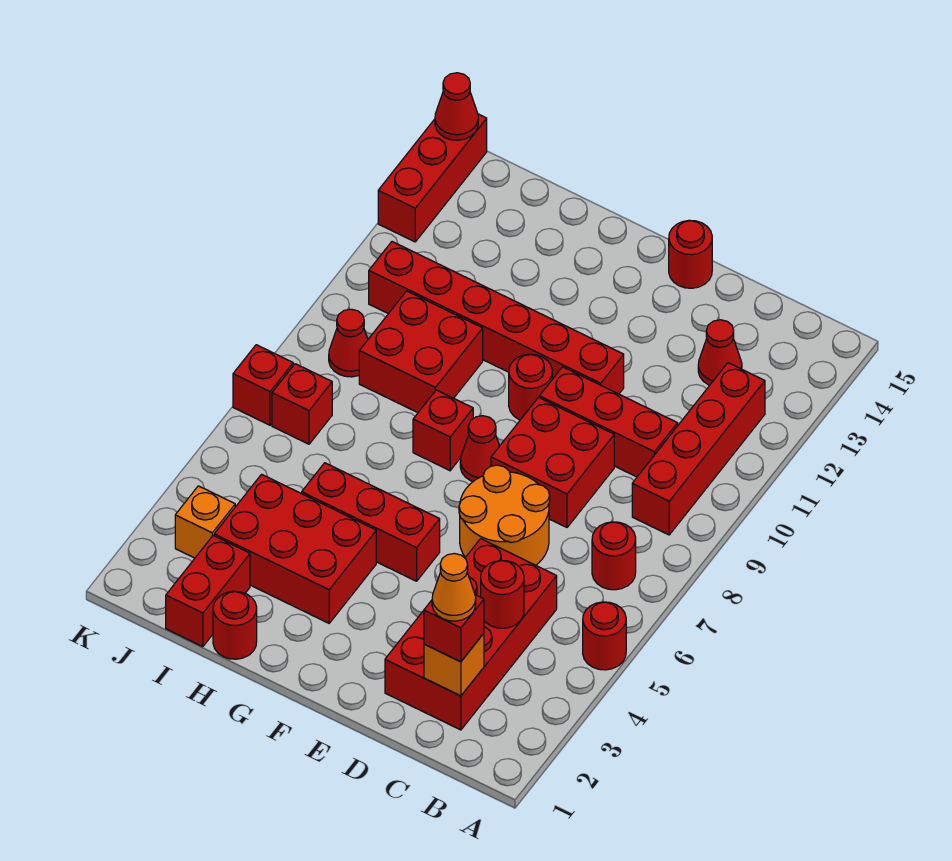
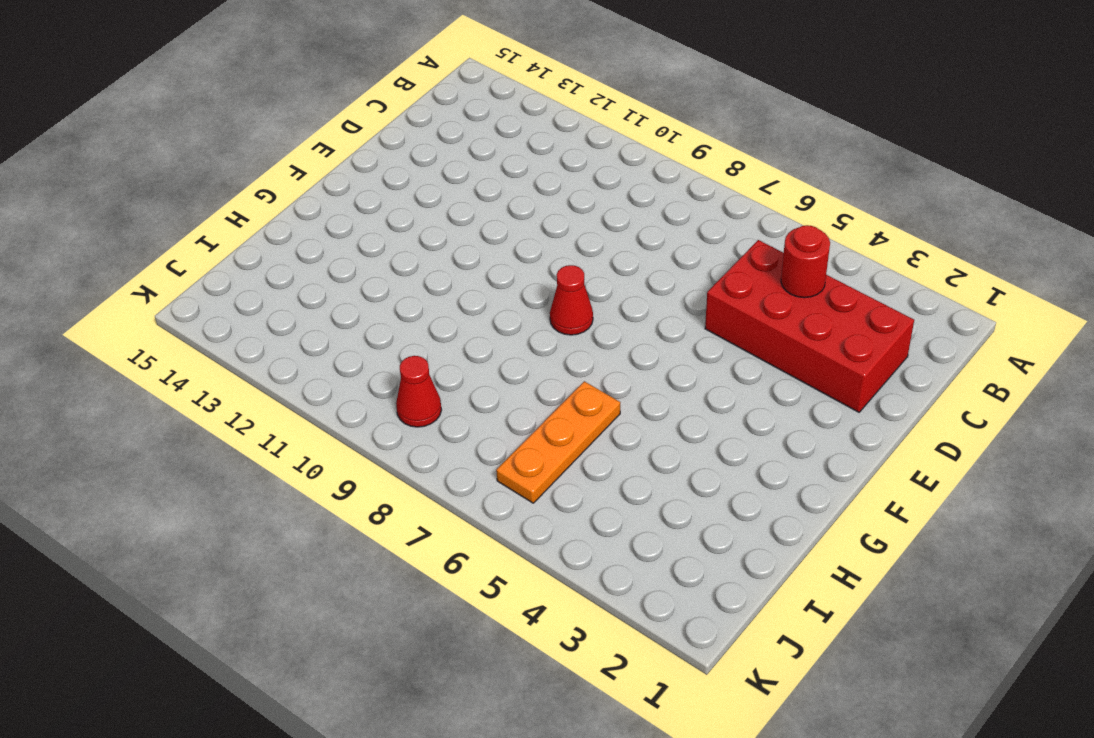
orange 1x3 plate [496,381,620,503] -> none
none -> red 1x1 round brick [583,602,626,670]
none -> red 1x1 round brick [592,522,636,590]
none -> red 1x4 brick [632,363,765,535]

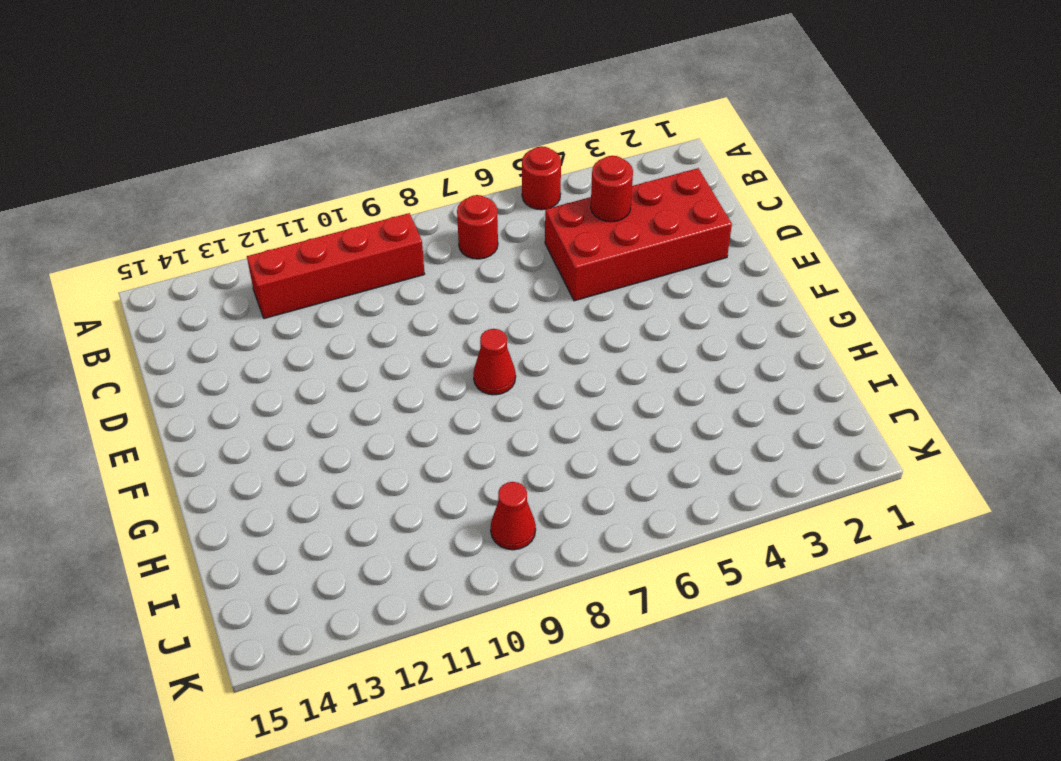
none -> red 1x3 brick [539,367,678,477]
none -> red 1x1 cone [698,320,742,385]
none -> orange 2x2 round brick [459,465,550,565]

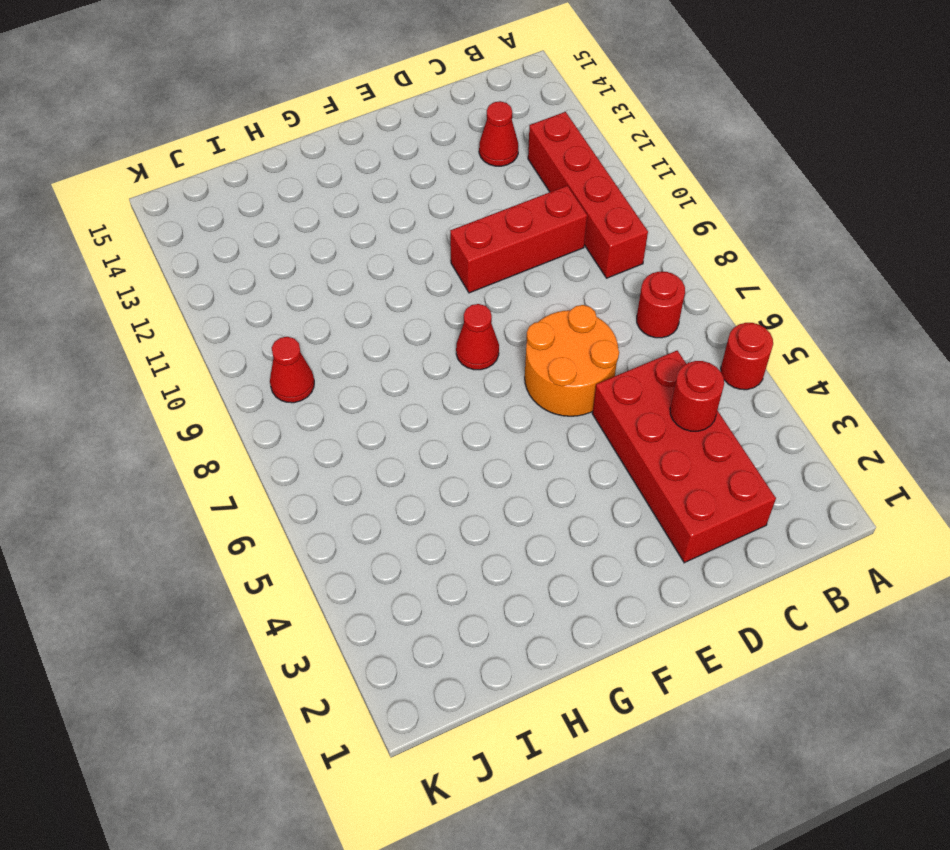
none -> red 2x2 brick [491,397,614,527]
none -> red 1x6 brick [369,242,624,394]
none -> red 1x1 round brick [669,220,712,288]

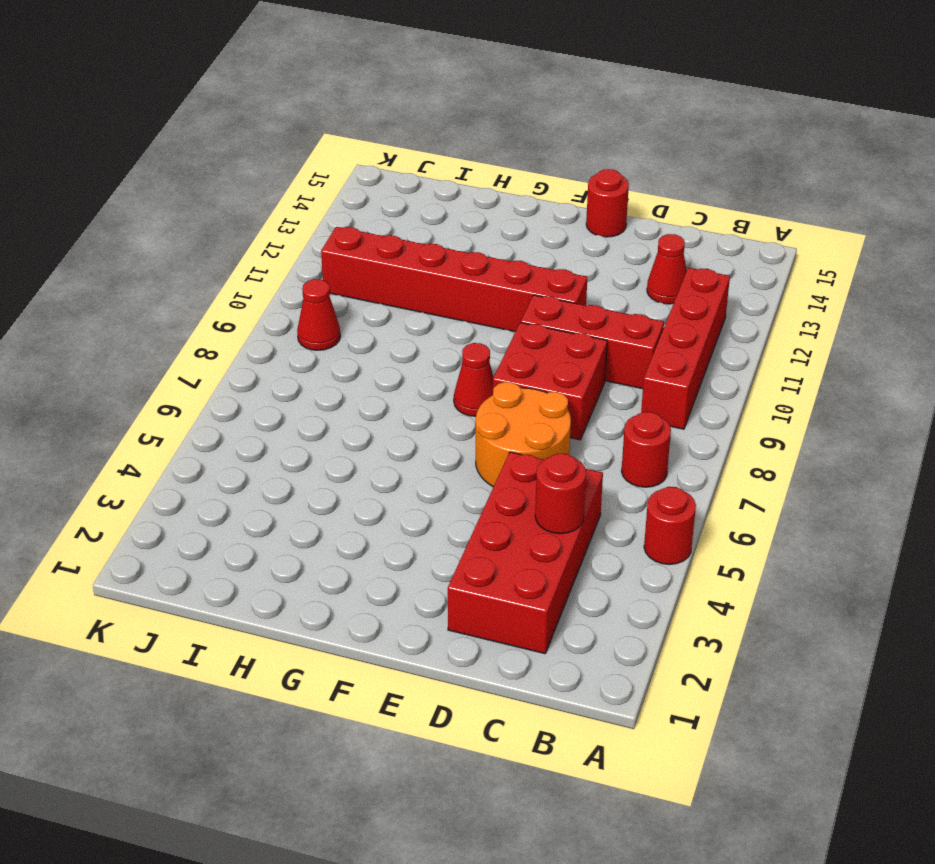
none -> red 1x3 brick [302,463,440,581]
none -> red 1x1 round brick [509,354,552,420]
none -> red 2x3 brick [214,474,376,623]

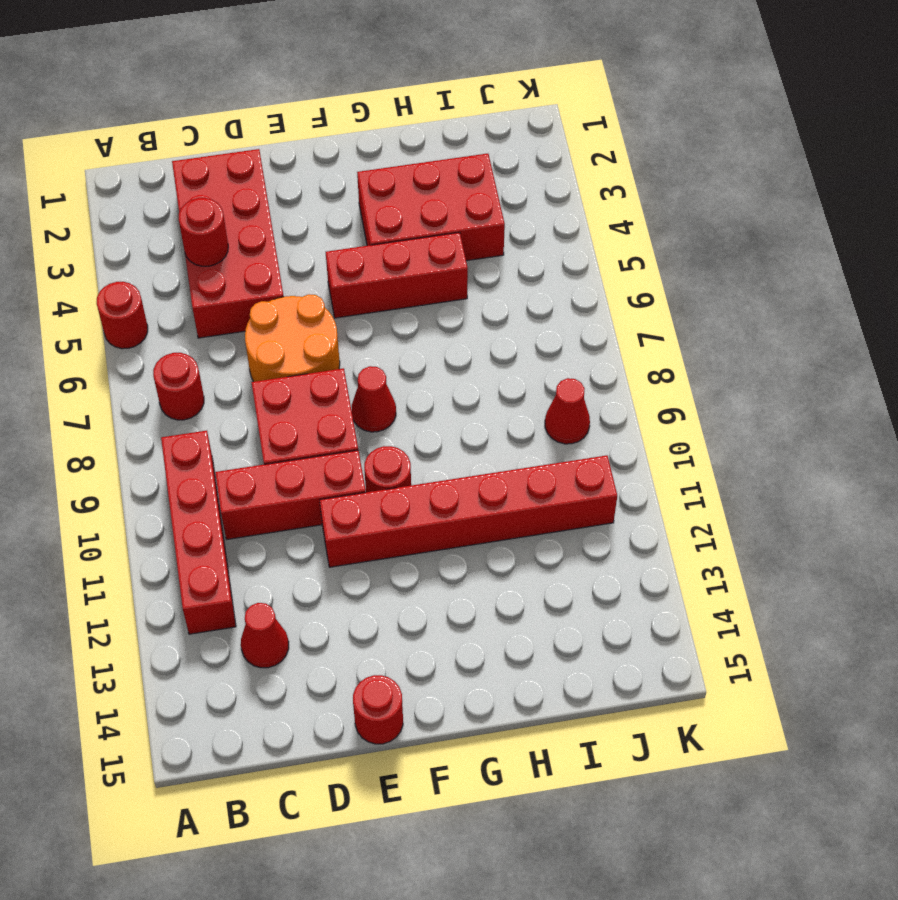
none -> red 1x1 brick [413,390,473,471]
none -> red 1x1 round brick [213,591,257,659]
none -> red 2x2 brick [359,291,483,413]

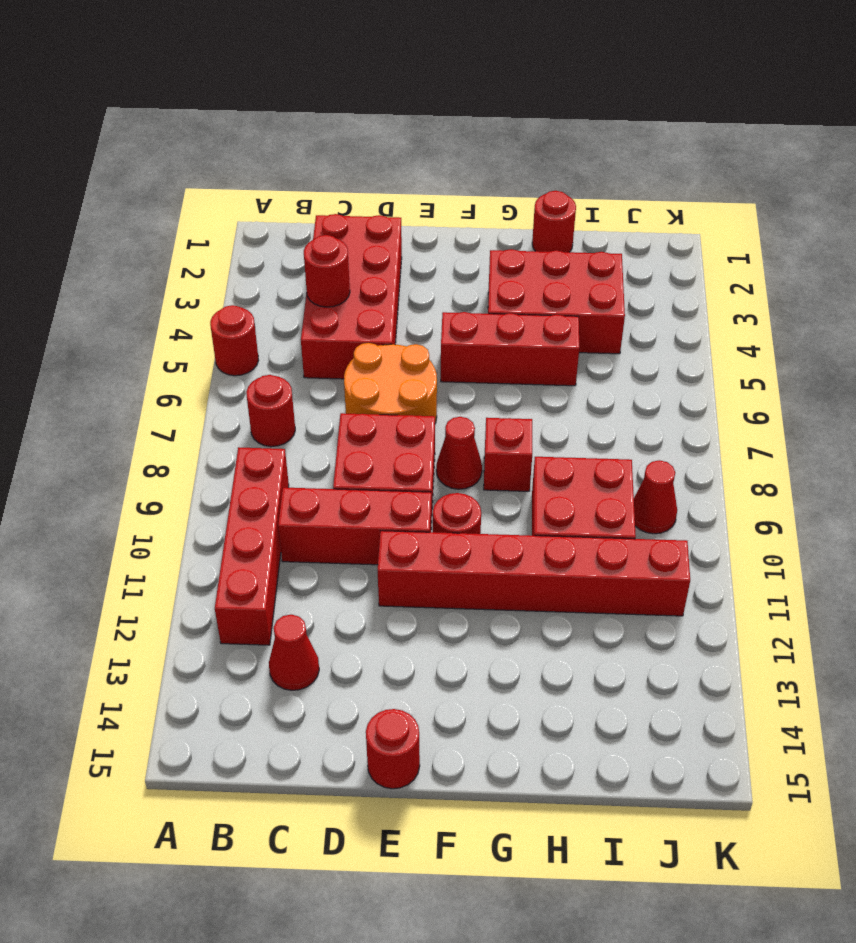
none -> red 1x2 brick [166,536,250,647]
none -> orange 1x1 brick [175,486,235,558]
none -> red 1x1 brick [272,364,332,444]

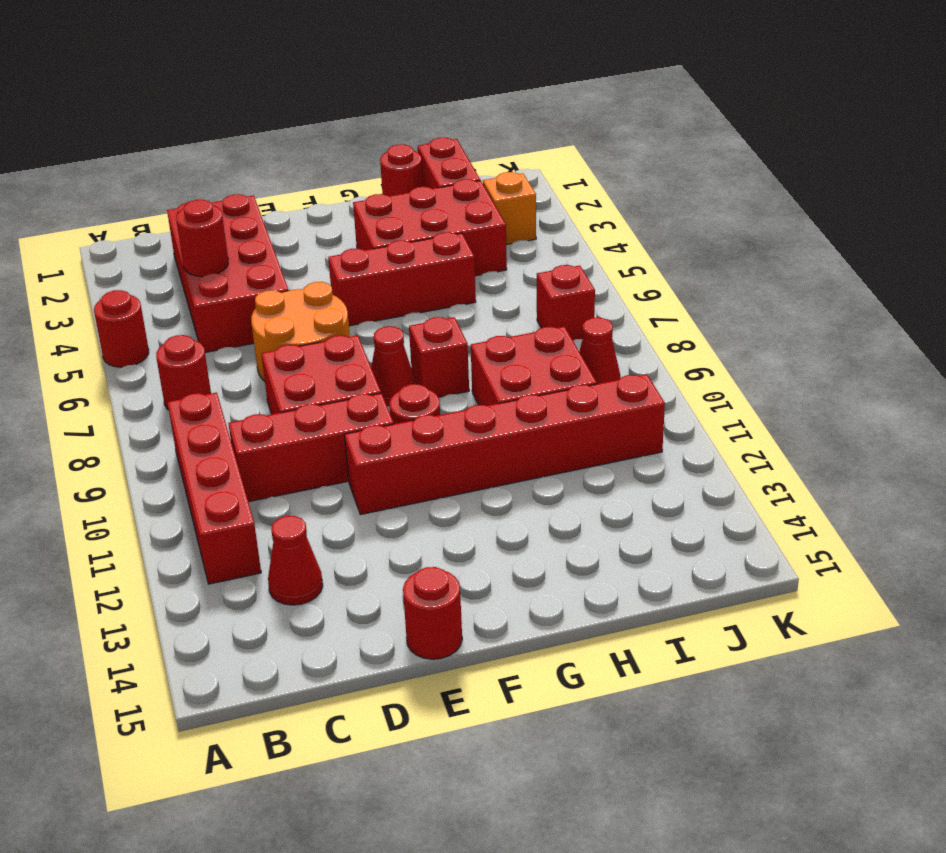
none -> red 1x1 brick [233,345,293,425]
none -> red 1x3 brick [378,114,487,242]
none -> orange 1x1 brick [424,633,484,696]

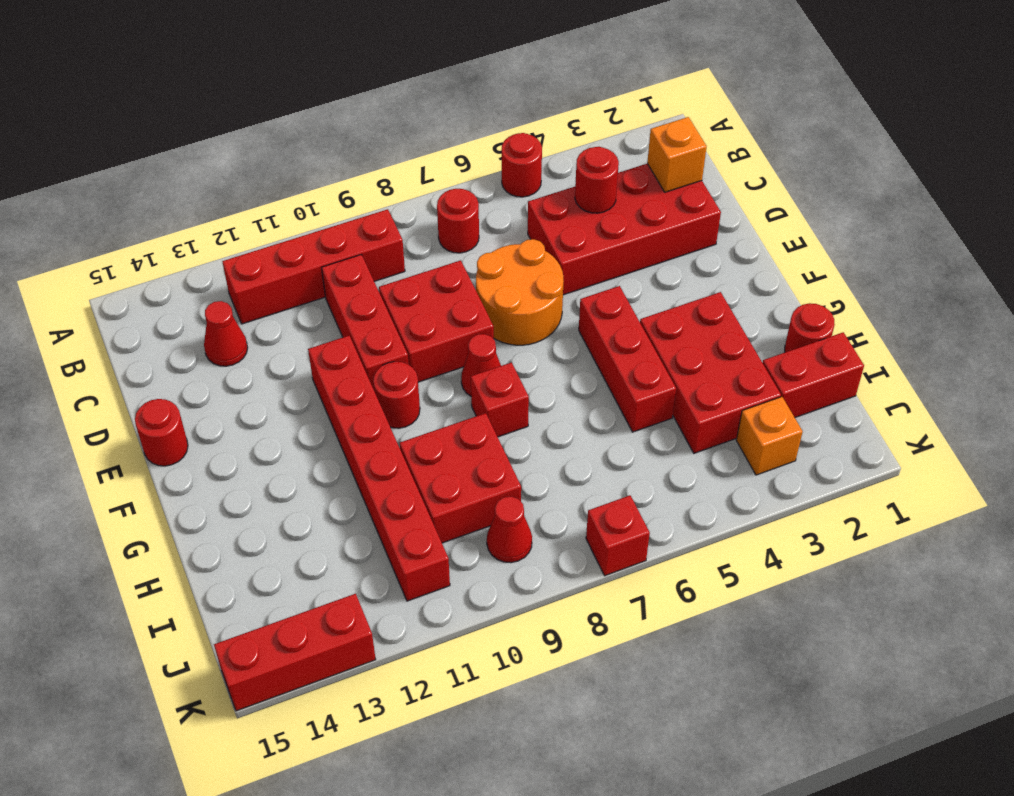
none -> red 1x1 brick [272,364,332,444]
none -> red 1x1 cone [435,73,478,140]
none -> red 1x1 brick [424,595,484,662]

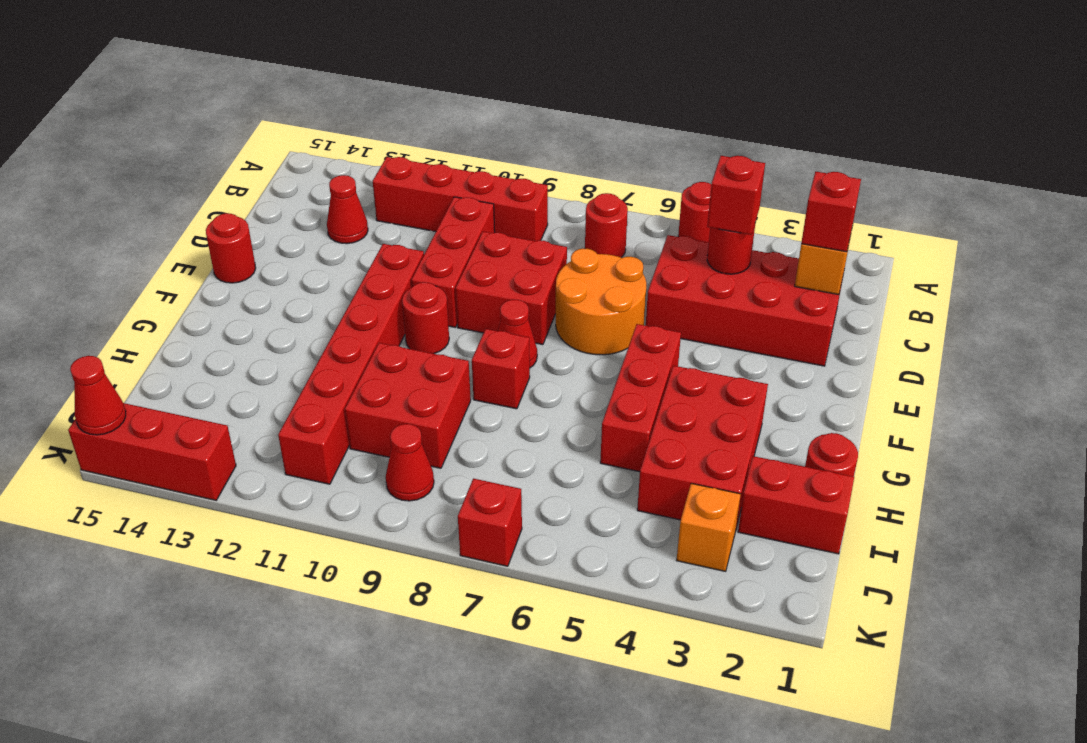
red 1x1 brick [707,156,765,235] -> red 1x1 brick moved to [272,364,332,444]
none -> orange 1x1 cone [432,553,476,621]

